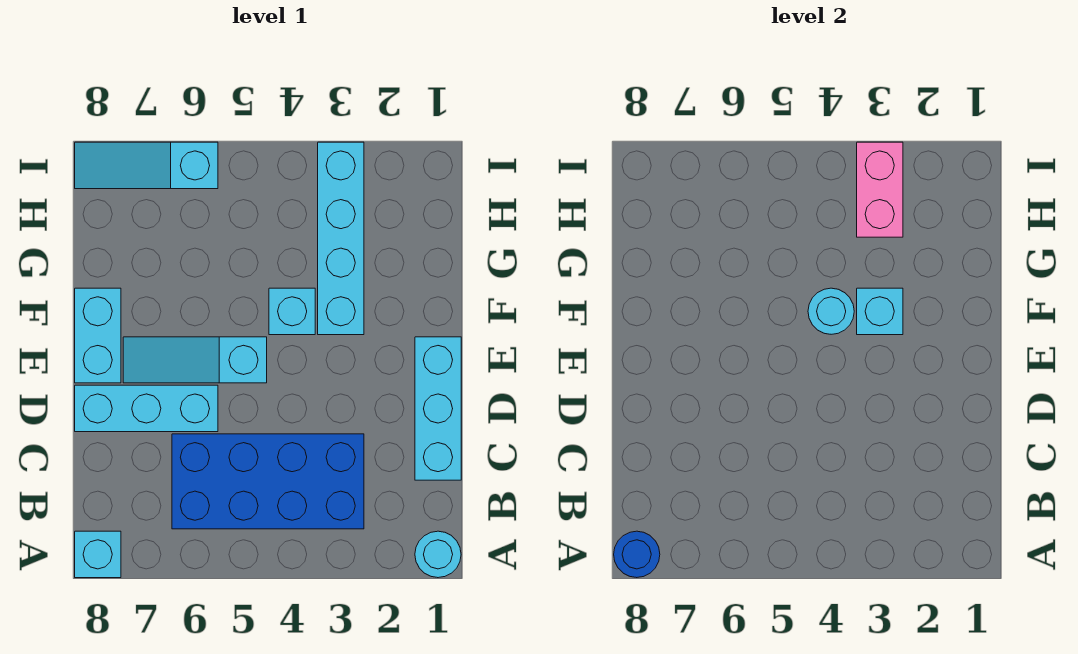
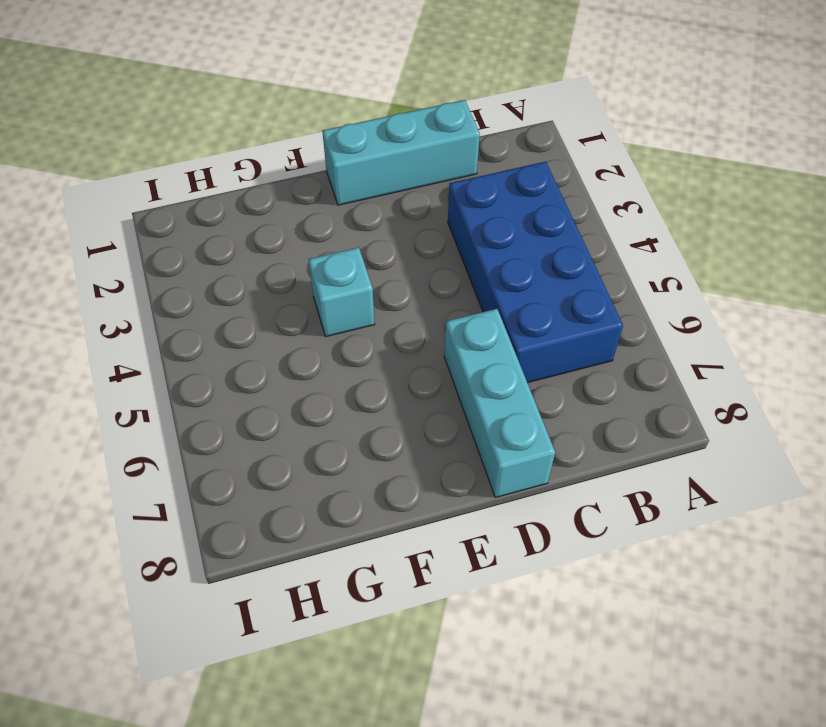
none -> cyan 1x1 round brick [415,531,461,578]
none -> cyan 1x1 brick [75,531,121,578]
none -> cyan 1x3 slope [123,337,267,383]

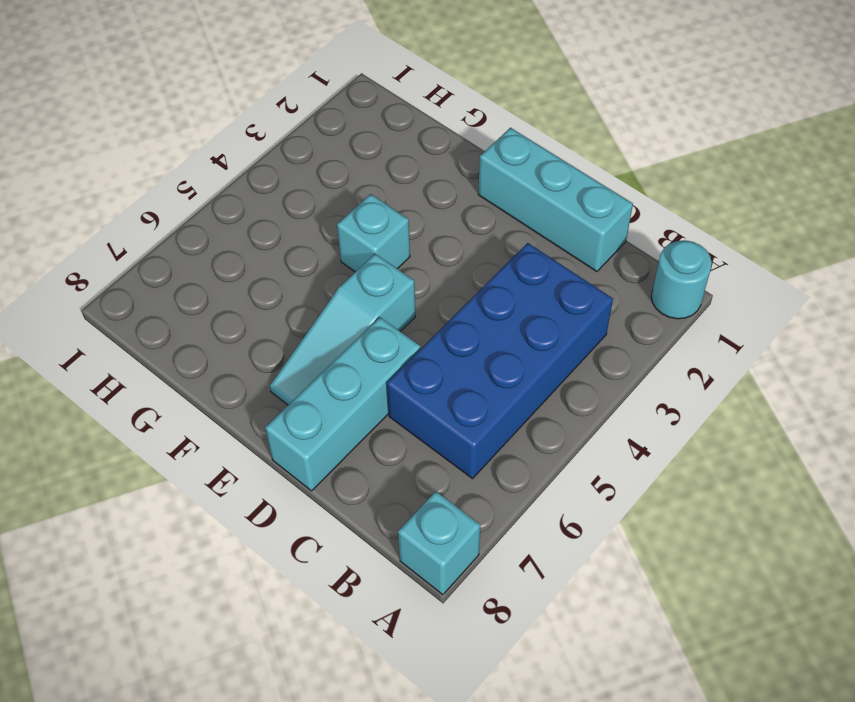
none -> cyan 1x2 brick [75,288,121,383]
none -> cyan 1x4 brick [318,142,364,335]
none -> cyan 1x3 slope [75,142,218,189]

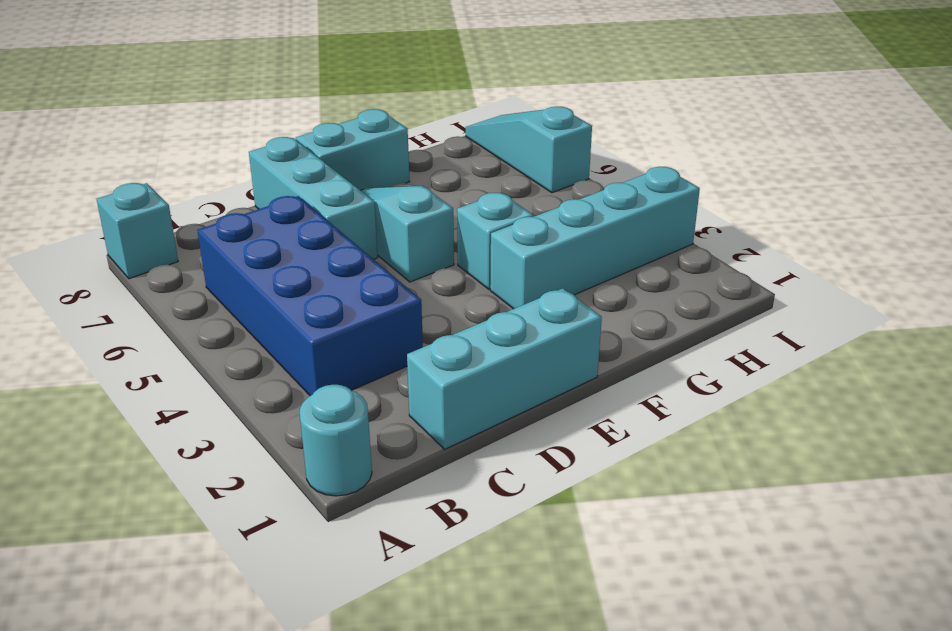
none -> blue 1x1 round brick [614,531,660,578]
none -> cyan 1x1 brick [857,288,903,335]
none -> cyan 1x1 round brick [808,288,854,334]

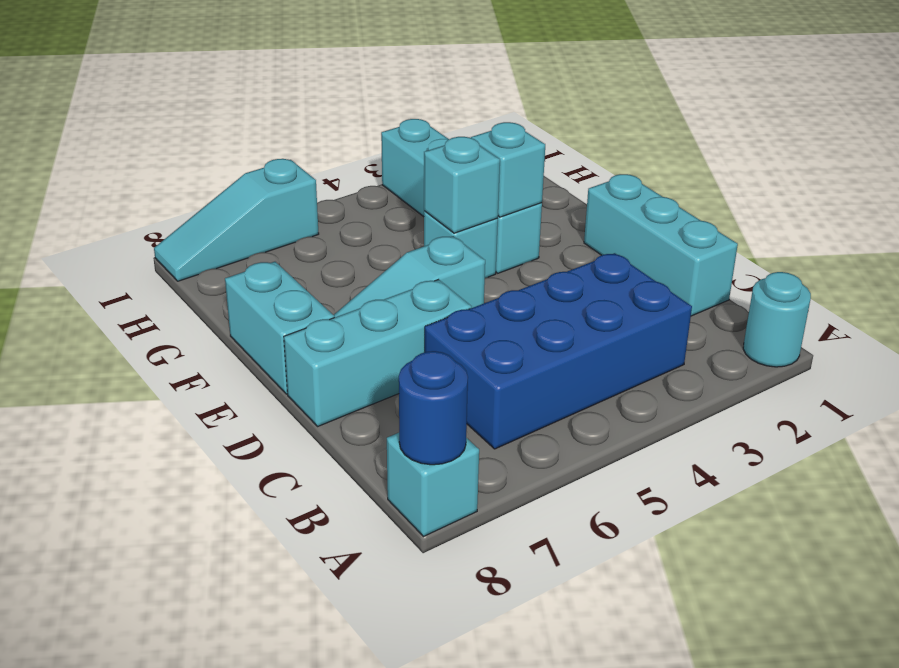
cyan 1x1 brick [424,137,500,233] -> cyan 1x1 round brick [808,288,854,334]
none -> pink 1x2 brick [857,142,903,237]

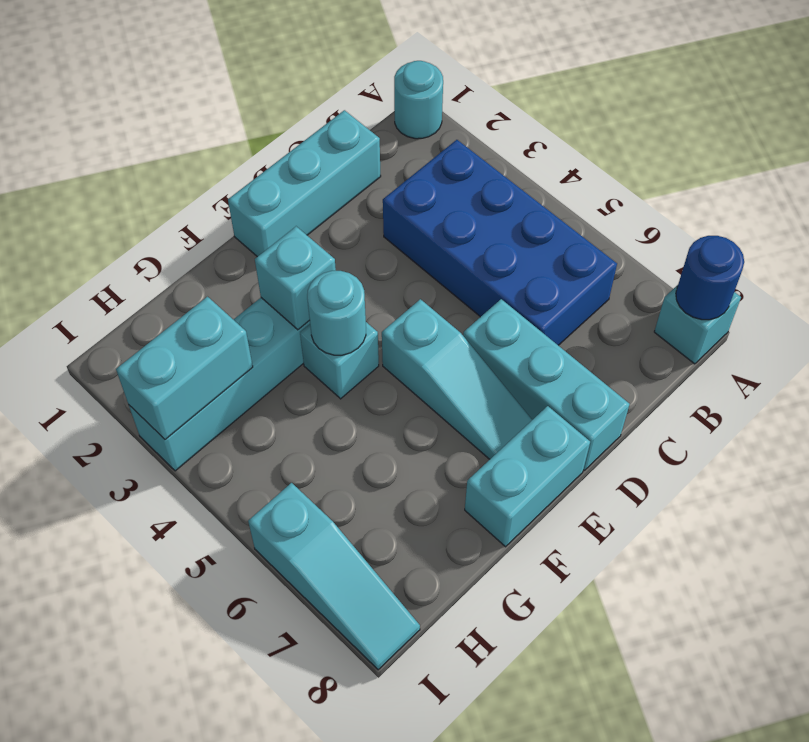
cyan 1x2 brick [116,297,253,439] -> pink 1x2 brick [857,142,903,237]

